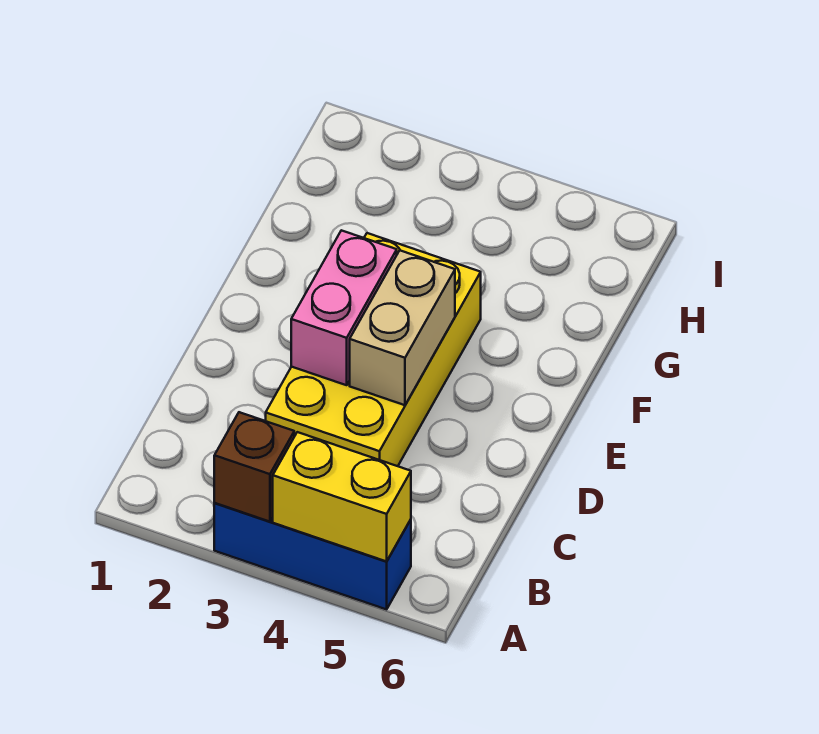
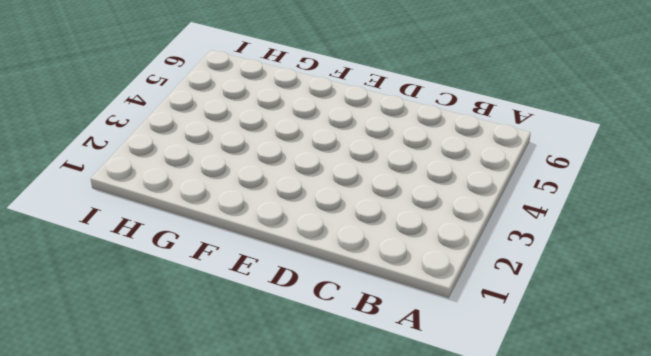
none -> blue 1x3 brick [214,503,411,609]
none -> yellow 2x4 brick [266,233,481,466]

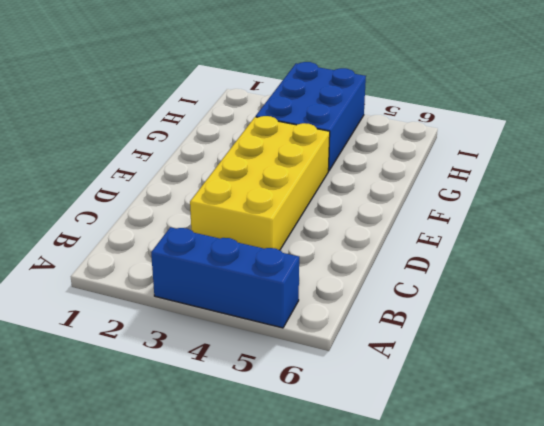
blue 2x3 brick [256,62,366,171] -> none
none -> brown 1x1 brick [214,412,294,522]
none -> yellow 1x2 brick [273,432,411,561]

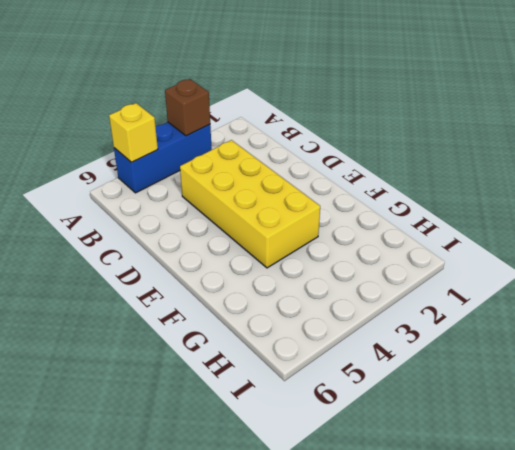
yellow 1x1 brick [109,103,158,162] -> yellow 1x2 brick [273,432,411,561]
none -> pink 1x2 brick [291,230,397,385]
none -> tan 1x2 brick [350,251,455,405]

